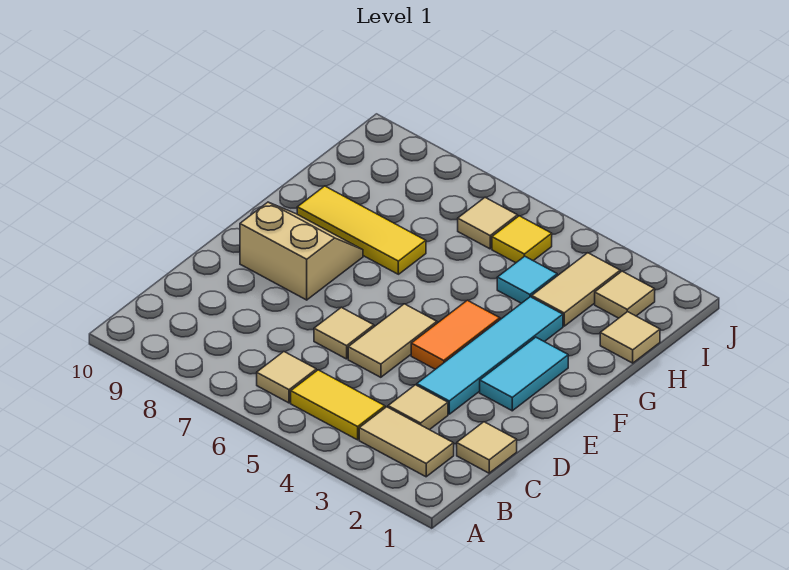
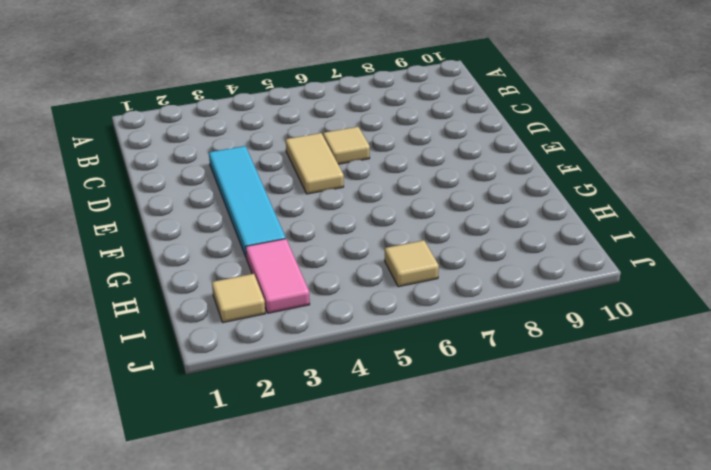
pink 1x2 tile [246,239,310,313] -> tan 1x2 tile [532,253,620,326]
none -> tan 1x2 tile [359,407,454,477]
none -> yellow 1x2 tile [291,370,385,440]
none -> tan 1x1 tile [257,352,316,403]

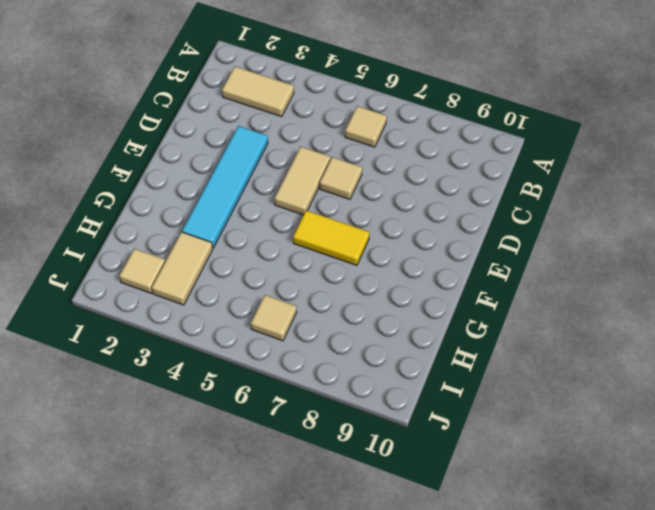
yellow 1x2 tile [293,210,370,265] -> yellow 1x2 tile moved to [291,370,385,440]
none -> tan 1x1 tile [457,422,517,473]
none -> tan 1x1 tile [388,385,448,430]
none -> cyan 1x2 tile [480,337,568,411]

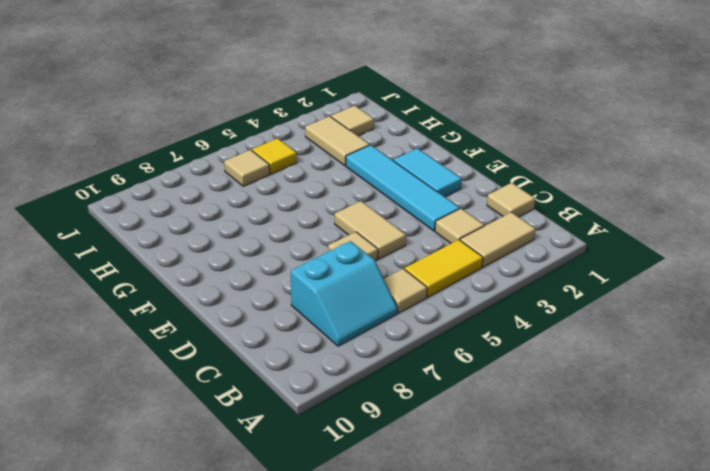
cyan 2x2 slope [291,241,398,346] -> none
none -> orange 1x2 tile [411,300,500,369]
none -> tan 2x2 slope [240,202,363,300]
none -> yellow 1x3 tile [297,186,426,274]

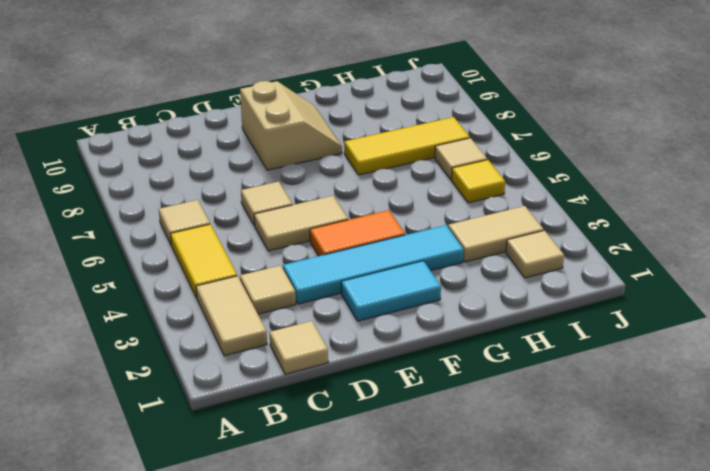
yellow 1x3 tile [344,117,470,175] -> yellow 1x3 tile turned to [297,186,426,274]
none -> tan 1x1 tile [600,312,660,363]
none -> cyan 1x1 tile [497,256,557,303]

